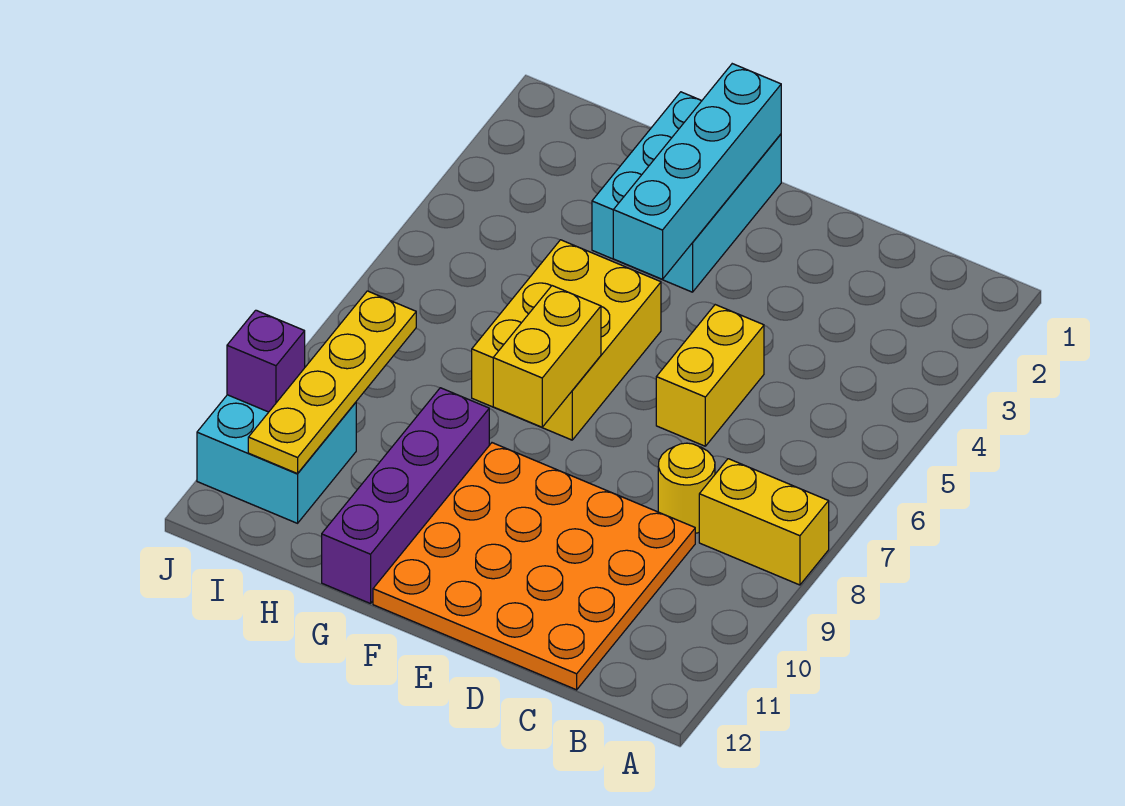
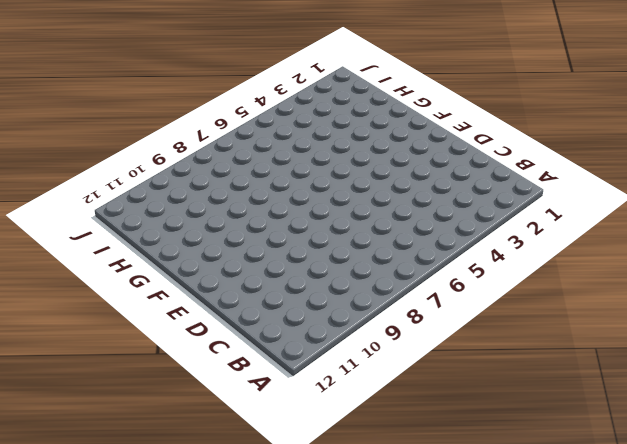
none -> yellow 1x2 brick [699,459,829,585]
none -> yellow 1x1 round brick [658,443,715,533]
none -> orange 4x4 plate [373,443,695,690]

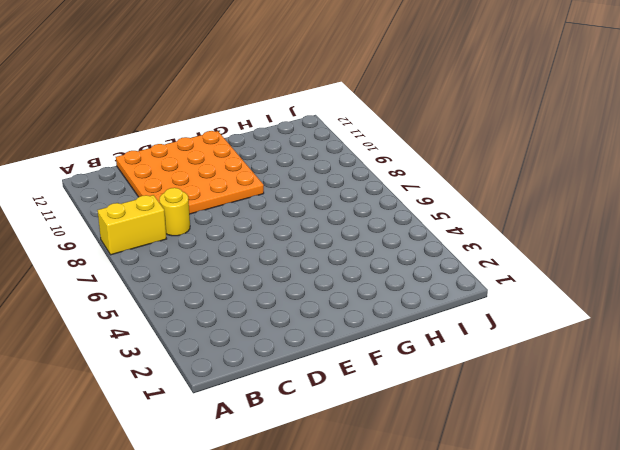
none -> yellow 1x2 brick [656,305,764,446]
none -> cyan 2x3 brick [592,92,781,292]
none -> yellow 2x3 brick [472,240,661,440]

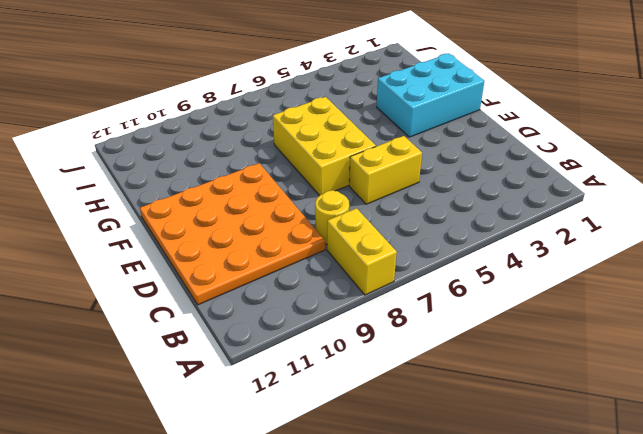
yellow 2x3 brick [273,97,376,196] -> yellow 2x3 brick turned to [472,240,661,440]
none -> purple 1x4 brick [322,388,489,604]
none -> cyan 2x2 brick [197,395,356,523]
none -> cyan 1x4 brick [613,64,781,279]

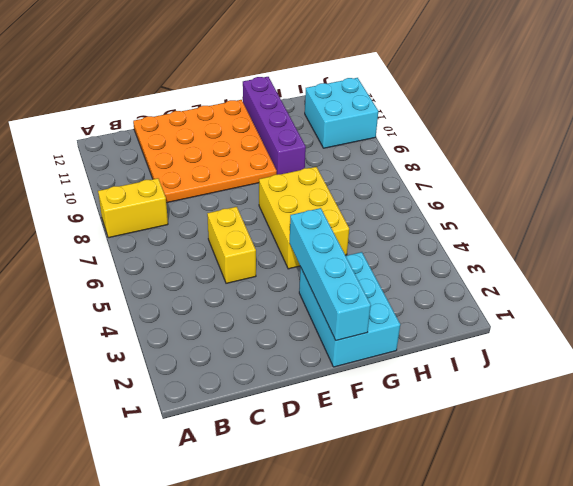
none -> yellow 1x1 round brick [658,443,715,533]
none -> yellow 1x2 brick [493,286,601,427]
none -> yellow 1x4 plate [248,291,416,474]

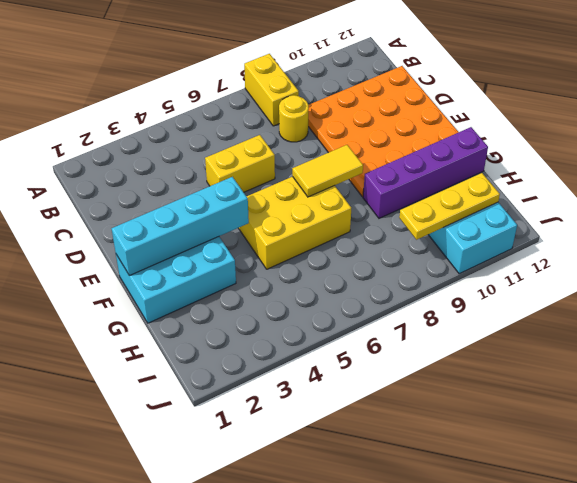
yellow 1x2 tile [292,145,363,197] -> yellow 1x2 brick [493,286,601,427]
yellow 1x3 plate [399,173,500,240] -> yellow 1x4 plate [248,291,416,474]
none -> purple 1x1 brick [227,310,305,412]

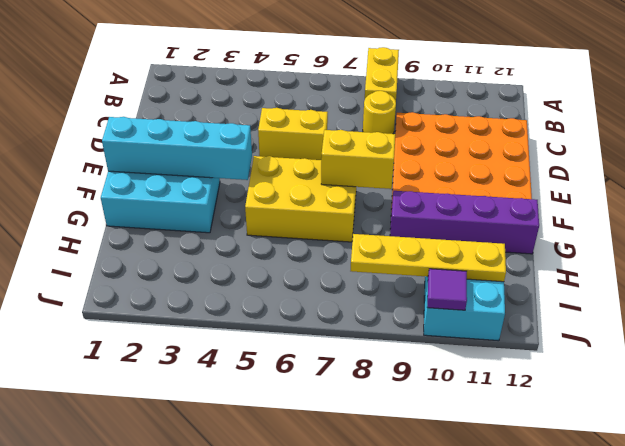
purple 1x1 tile [427,269,467,310] -> purple 1x1 brick [227,310,305,412]

